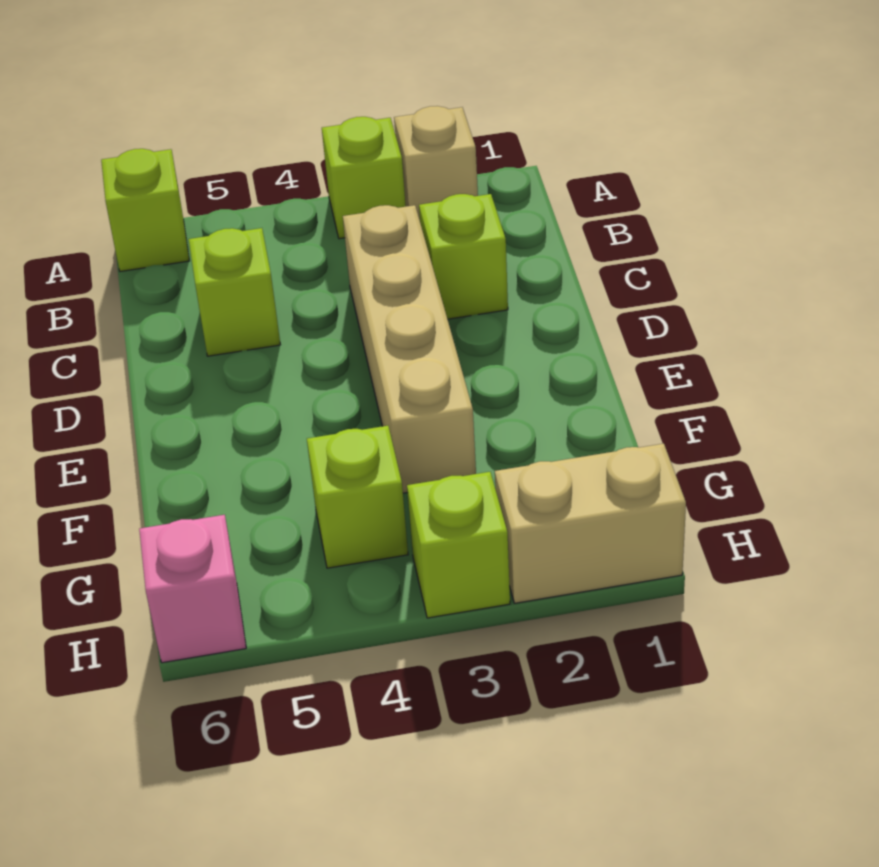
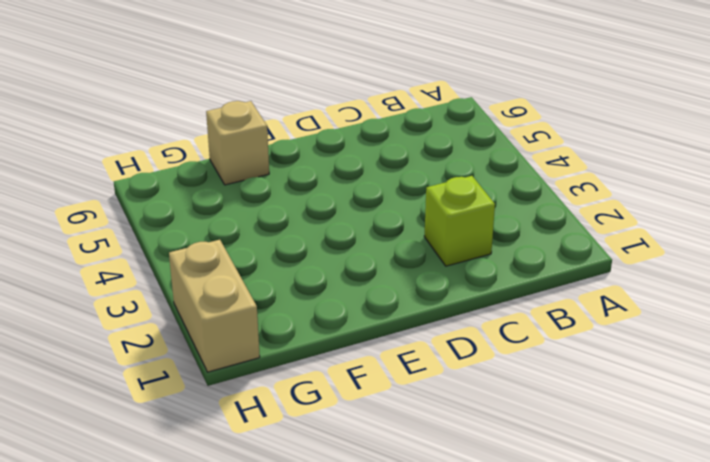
tan 1x1 brick [206,101,269,185] -> tan 1x1 brick moved to [394,106,478,220]
none -> lime 1x1 brick [322,117,406,239]
none -> lime 1x1 brick [101,149,189,271]

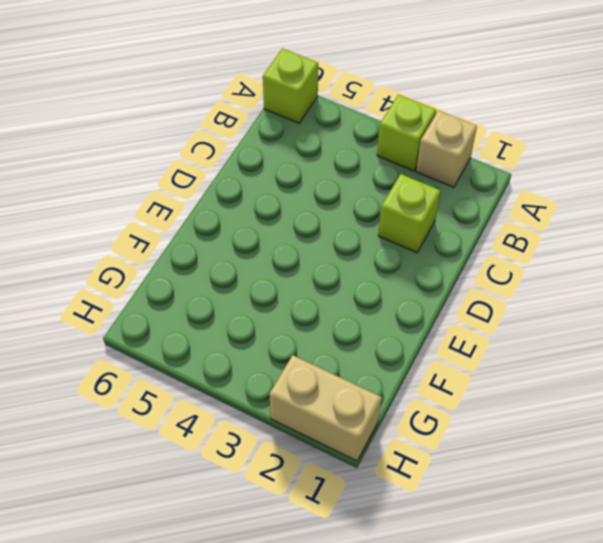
none -> tan 1x4 brick [343,205,476,493]
none -> lime 1x1 brick [189,228,280,356]

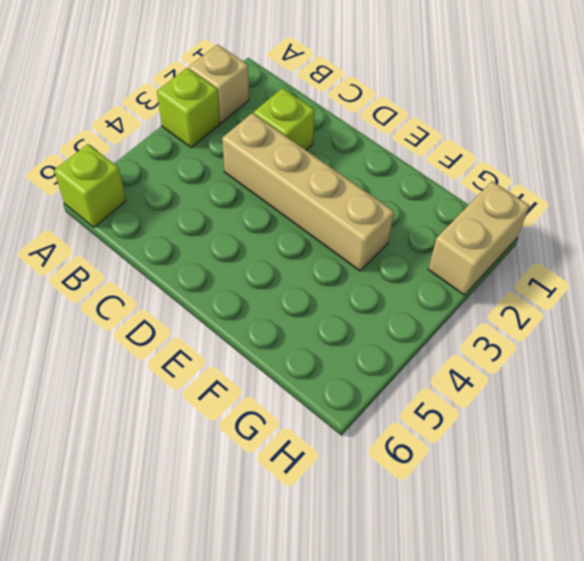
none -> lime 1x1 brick [189,228,280,356]
none -> lime 1x1 brick [307,426,408,568]

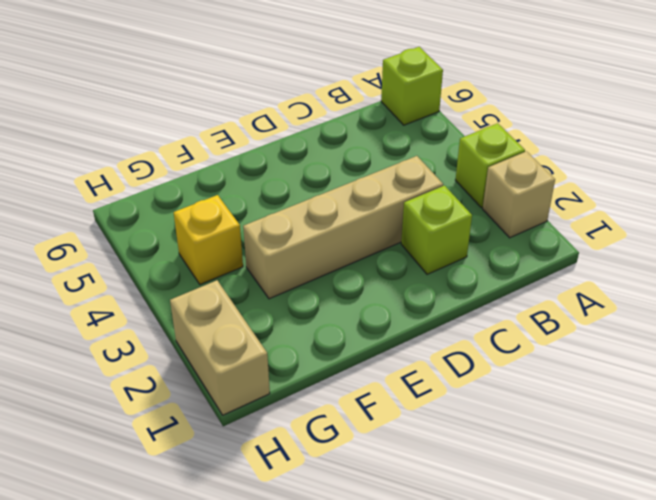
yellow 1x1 brick [174,195,243,284] -> lime 1x1 brick [307,426,408,568]
none -> lime 1x1 brick [189,228,280,356]
none -> lime 1x1 brick [407,472,510,618]

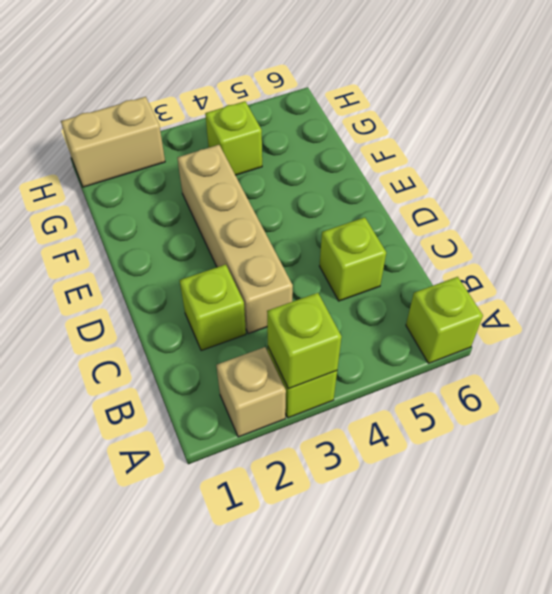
lime 1x1 brick [267,293,342,389] -> lime 1x1 brick moved to [407,472,510,618]
none -> pink 1x1 brick [139,515,246,663]

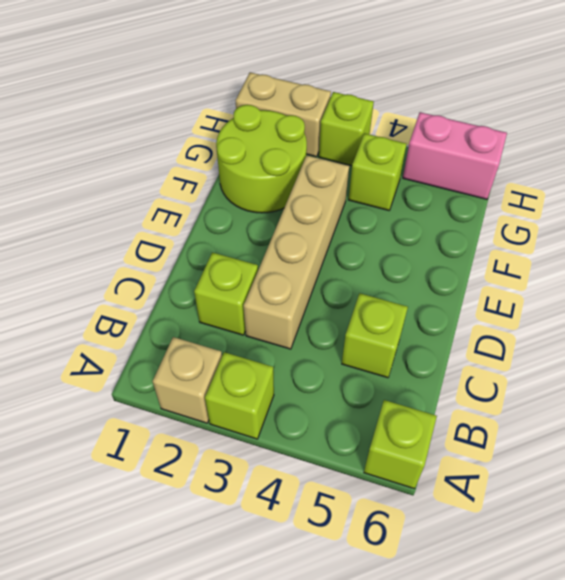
lime 2x2 round brick [216,105,307,213] -> none
pink 1x2 brick [403,112,507,199] -> pink 1x1 brick [139,515,246,663]

